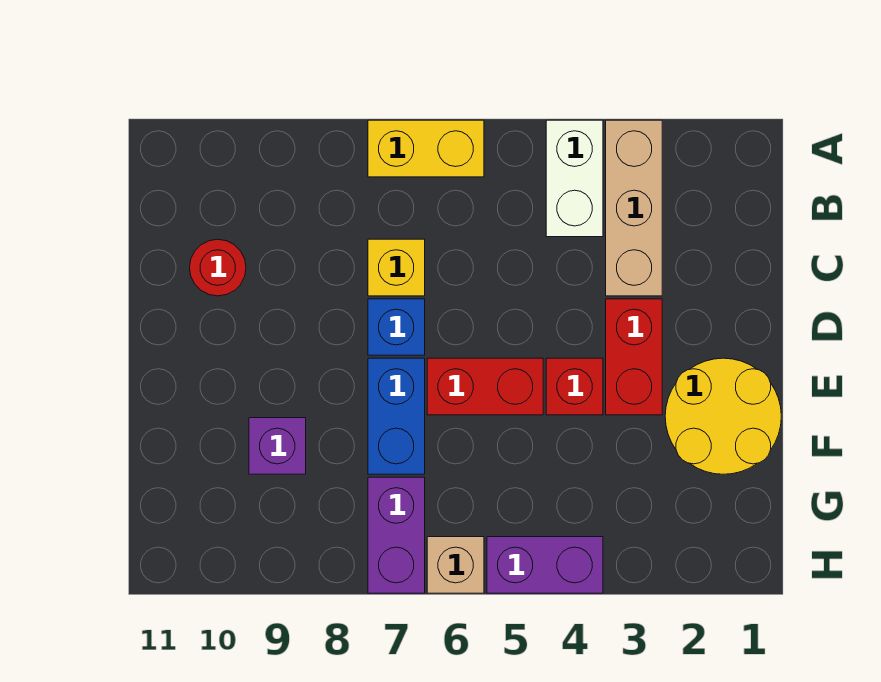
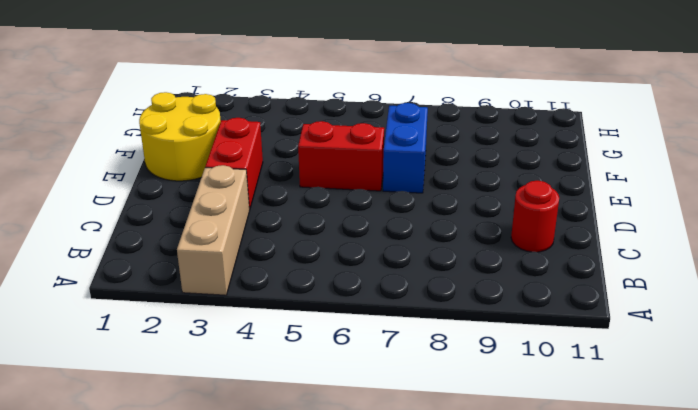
none -> white 1x2 brick [546,120,603,237]
none -> yellow 1x2 brick [368,120,484,177]
none -> yellow 1x1 brick [368,239,425,296]

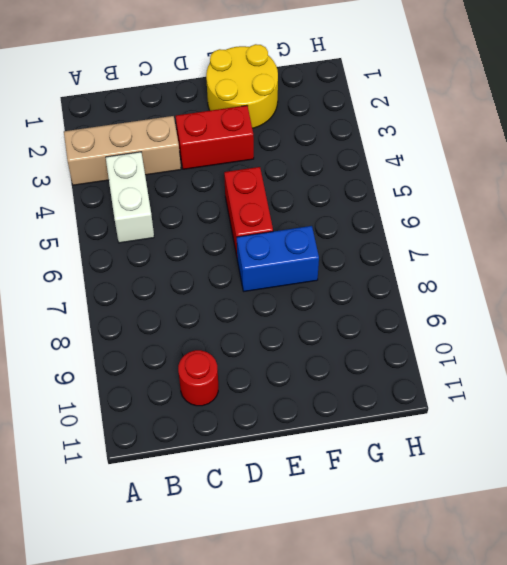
white 1x2 brick [106,152,154,243] -> white 1x2 brick turned to [546,120,603,237]
none -> yellow 1x2 brick [368,120,484,177]
none -> yellow 1x1 brick [368,239,425,296]
none -> blue 1x1 brick [368,299,425,355]

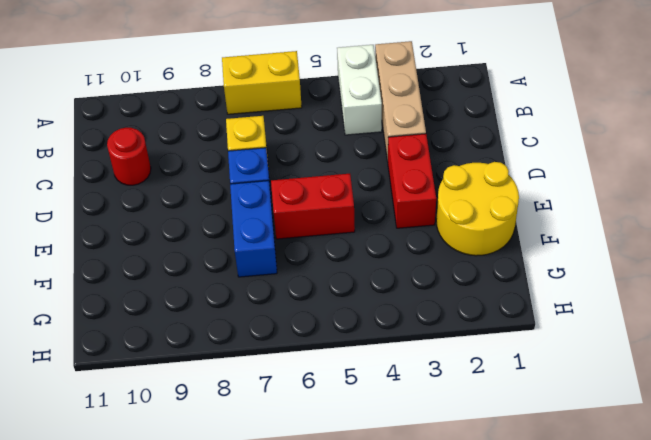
none -> red 1x1 brick [546,358,603,415]
none -> purple 1x1 brick [249,418,306,474]
none -> purple 1x2 brick [368,477,425,593]

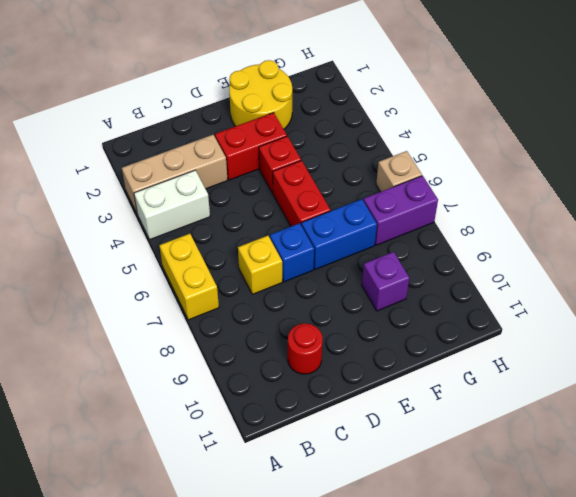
none -> purple 1x2 brick [487,537,603,593]

